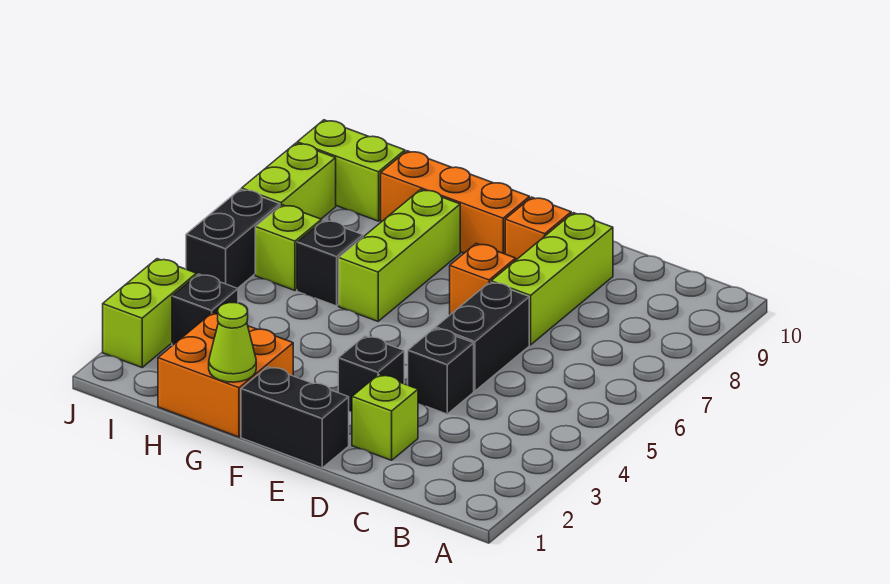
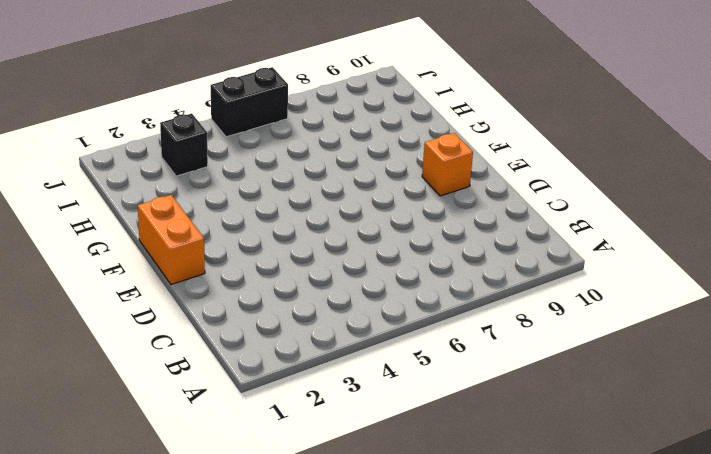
orange 1x2 brick [138,195,205,285] -> black 1x2 brick [241,367,349,468]
none -> lime 1x1 brick [352,375,418,460]
none -> black 1x1 brick [408,328,474,414]
none -> black 1x2 brick [436,282,529,391]

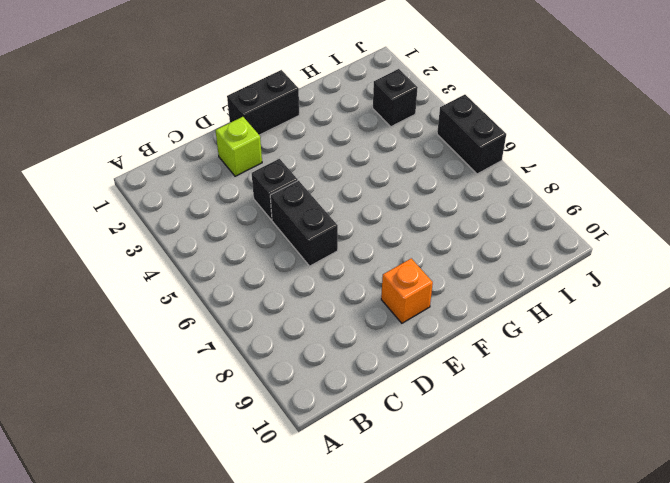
none -> lime 1x3 brick [491,213,613,345]
none -> black 1x1 brick [338,336,404,411]
none -> orange 1x1 brick [450,243,516,315]

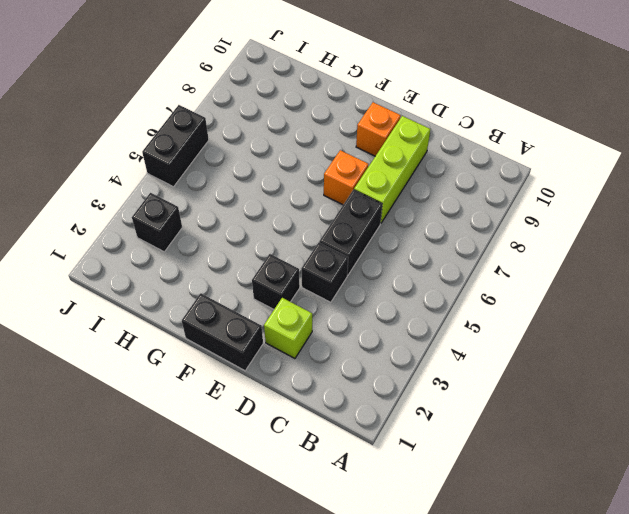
none -> orange 1x3 brick [381,151,530,254]
none -> orange 2x2 brick [158,313,293,437]
none -> lime 1x3 brick [339,189,460,321]

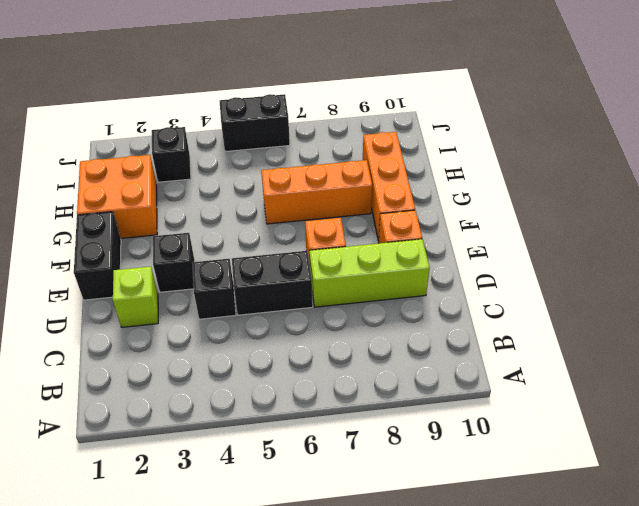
orange 1x3 brick [261,160,372,224] -> lime 1x3 brick [339,189,460,321]
none -> black 1x1 brick [297,220,363,306]
none -> lime 1x1 brick [255,205,322,291]
none -> lime 1x2 brick [297,120,405,221]

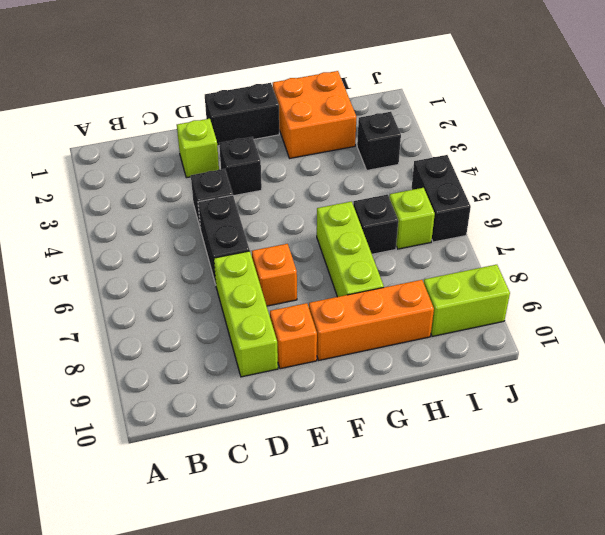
none -> lime 1x2 brick [103,259,197,367]
none -> lime 1x2 brick [242,143,336,219]
none -> lime 1x1 cone [209,303,256,382]

